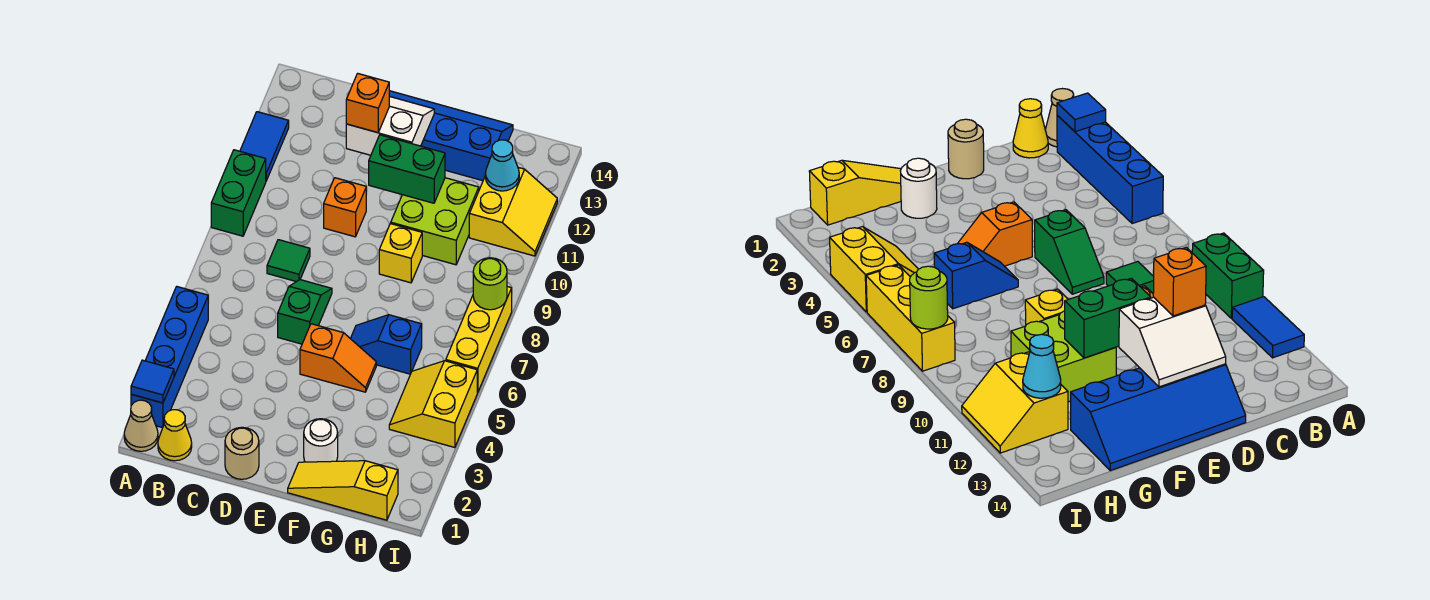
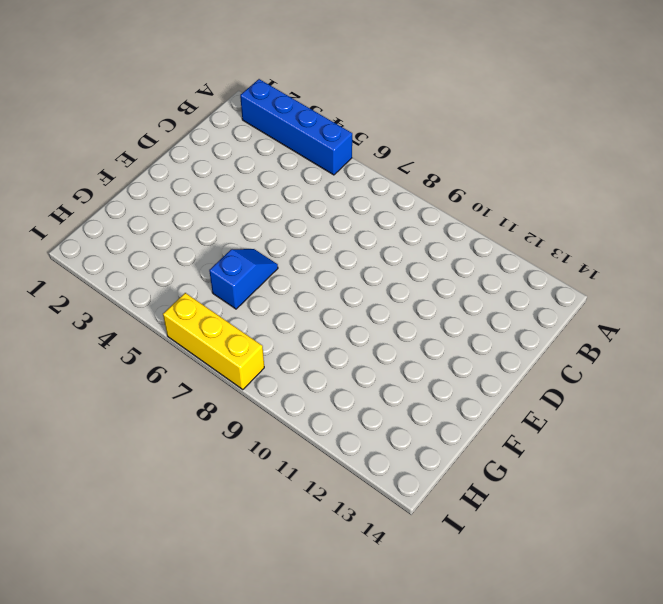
none -> tan 1x1 cone [124,400,158,451]
none -> green 1x2 brick [211,150,266,236]
none -> blue 1x2 tile [240,112,289,181]

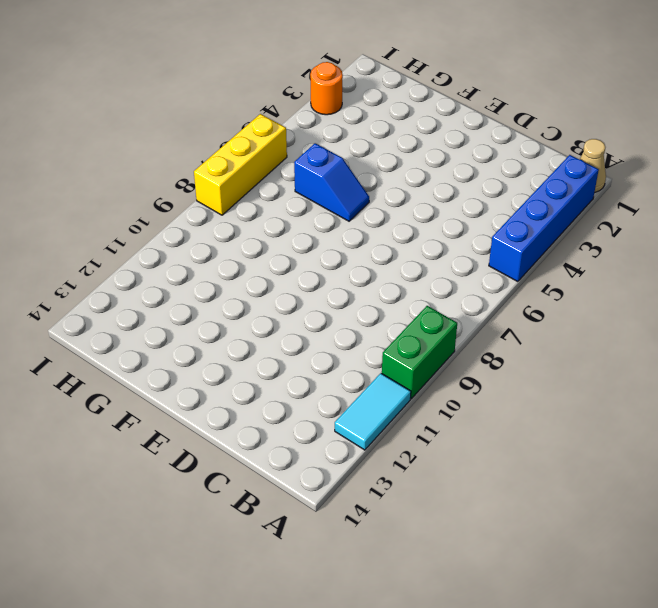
cyan 1x2 tile [335,373,411,450] -> blue 1x2 tile [240,112,289,181]
orange 1x1 round brick [310,62,343,115] -> none
none -> yellow 1x1 cone [158,410,192,461]
none -> green 1x1 tile [267,240,310,282]
none -> tan 1x1 round brick [225,427,259,479]

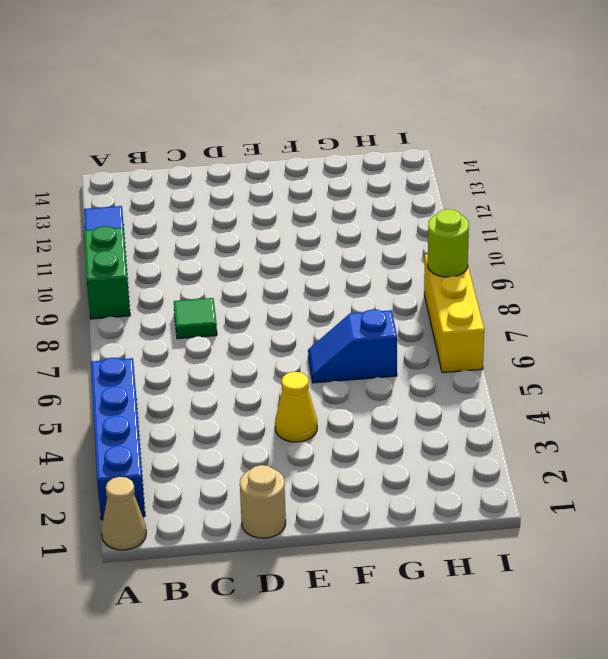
yellow 1x1 cone [275,372,317,442] -> yellow 1x1 cone moved to [158,410,192,461]
none -> green 1x2 slope [278,280,332,344]
none -> orange 1x1 brick [324,178,366,237]
none -> blue 2x4 slope [389,91,513,181]

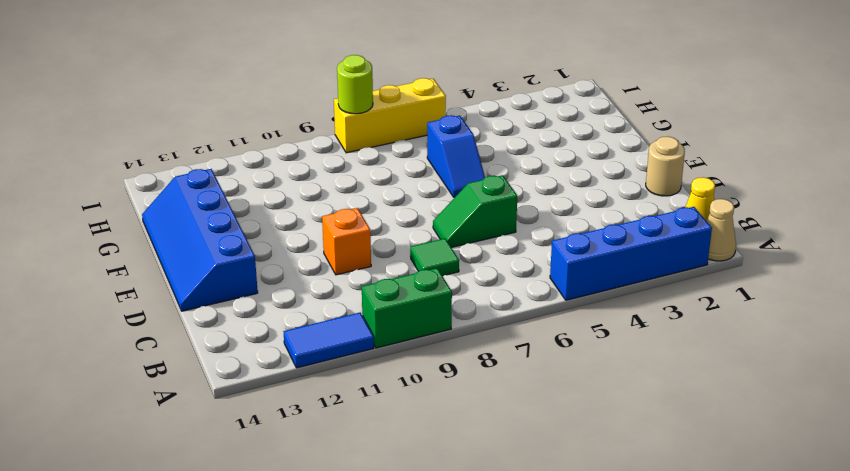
none -> orange 1x2 slope [300,324,376,392]
none -> yellow 1x3 slope [288,461,398,520]
none -> white 1x1 round brick [304,419,338,462]

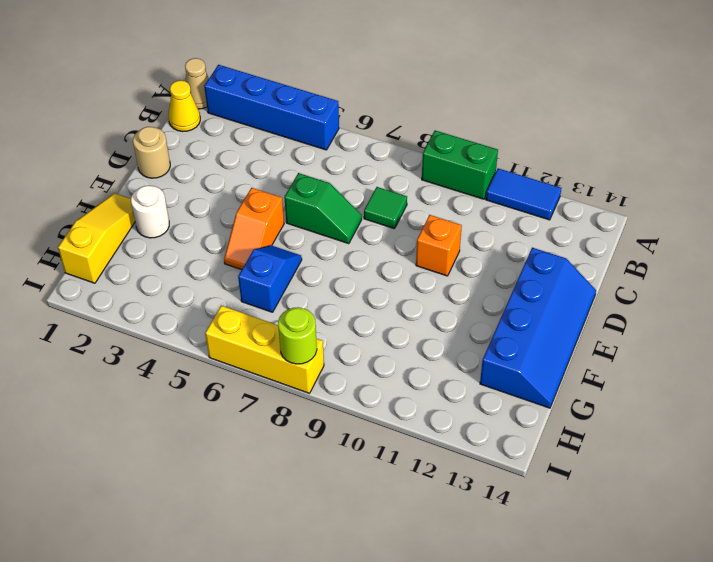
none -> yellow 1x1 brick [379,224,422,283]
none -> lime 2x2 brick [391,178,479,265]
none -> yellow 2x2 slope [389,361,477,448]

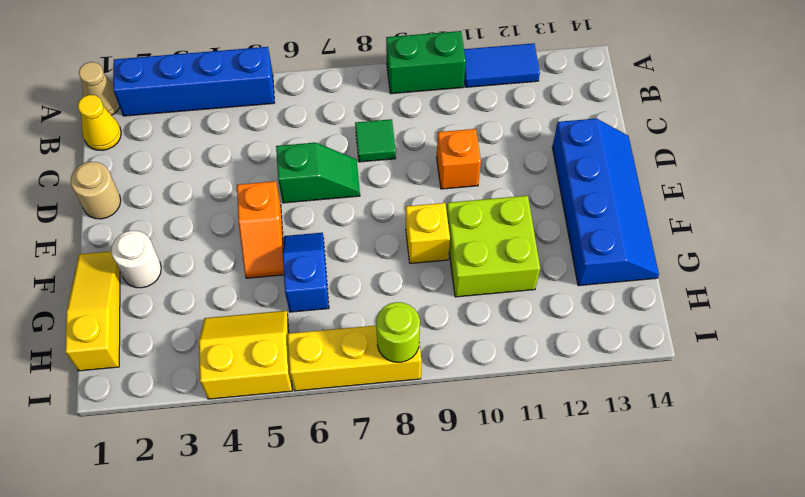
none -> yellow 2x2 slope [469,168,557,256]
none -> blue 1x1 tile [131,360,174,403]
none -> white 2x2 slope [346,96,434,155]

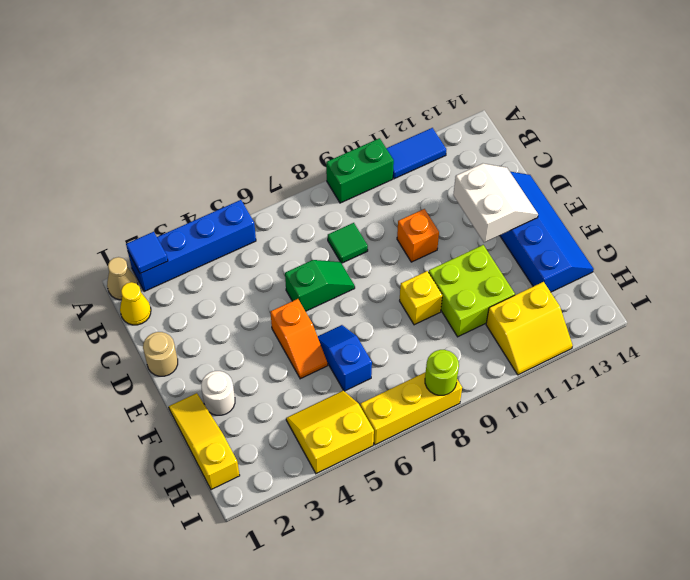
none -> green 1x2 brick [369,135,445,203]
none -> cyan 1x1 cone [485,140,519,191]
none -> orange 1x1 brick [346,73,389,133]

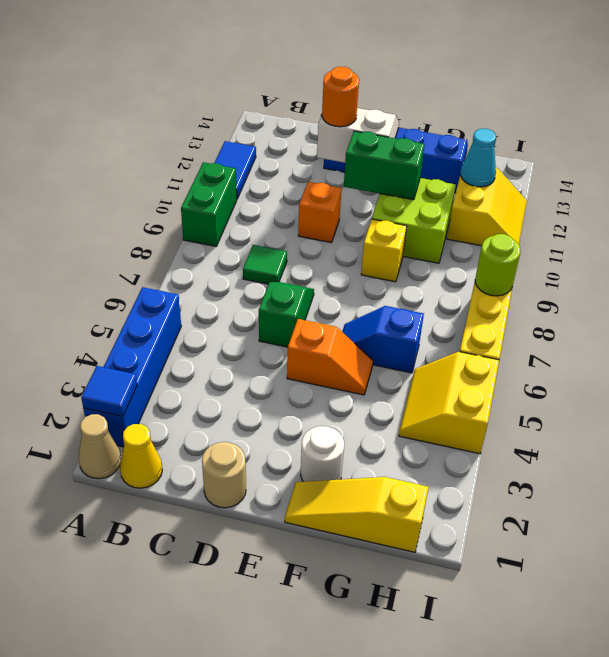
orange 1x1 round brick [322,67,359,127] -> orange 1x1 brick [346,73,389,133]

